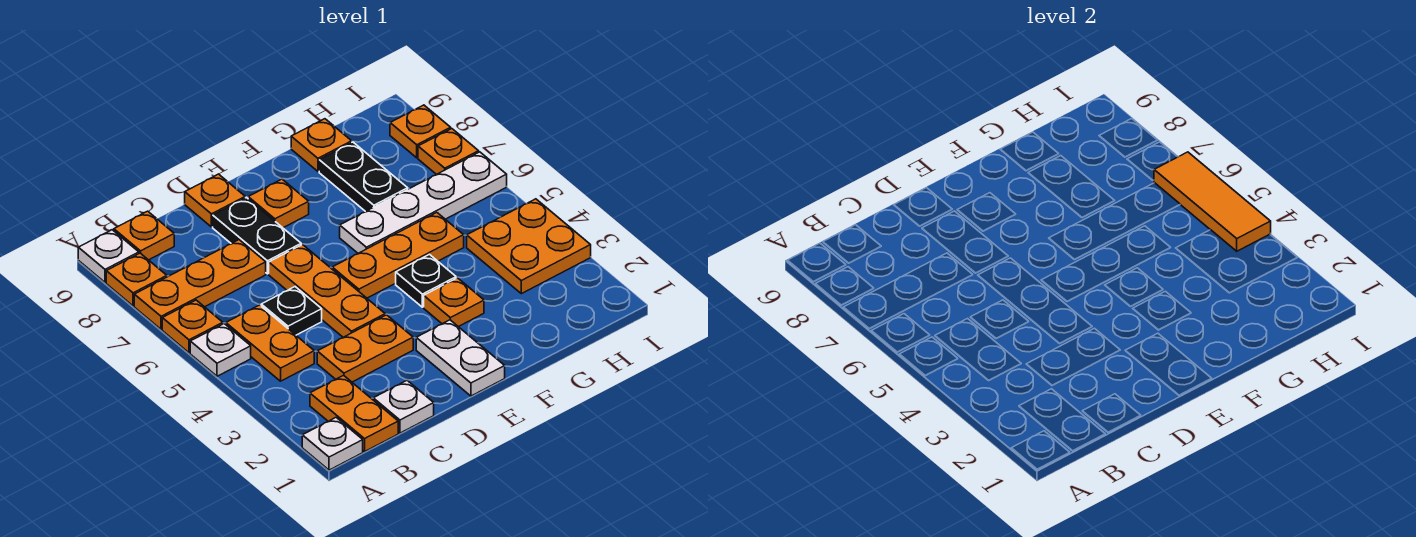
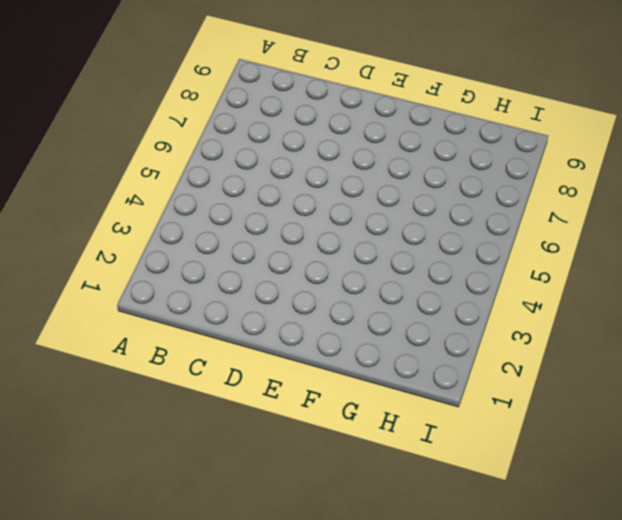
none -> white 1x1 plate [302,418,363,470]
none -> white 1x1 plate [190,324,251,376]
none -> orange 1x1 plate [162,300,223,353]

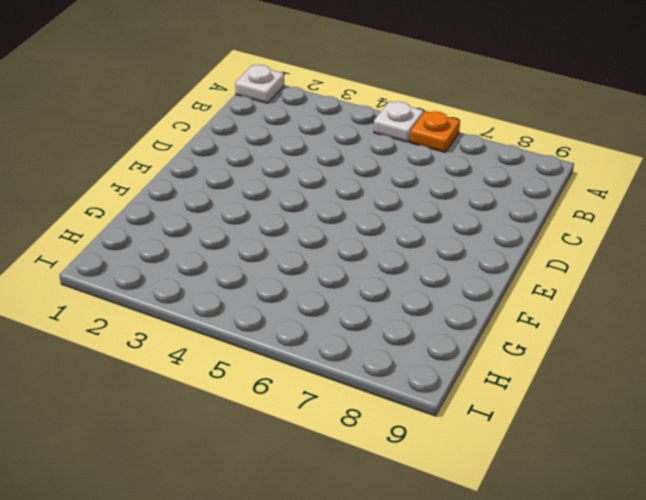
none -> orange 1x3 plate [134,240,266,329]
none -> orange 1x1 plate [106,253,167,306]
none -> white 1x1 plate [78,230,139,283]

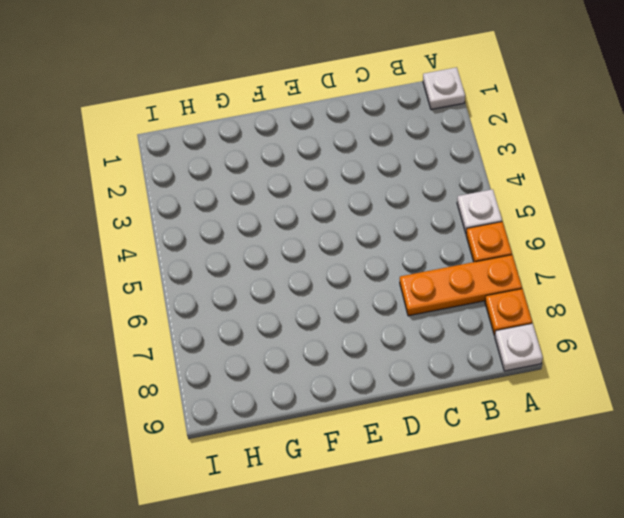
none -> orange 1x2 plate [310,375,398,452]
none -> orange 1x2 plate [226,305,314,381]
none -> orange 1x1 plate [114,211,174,260]

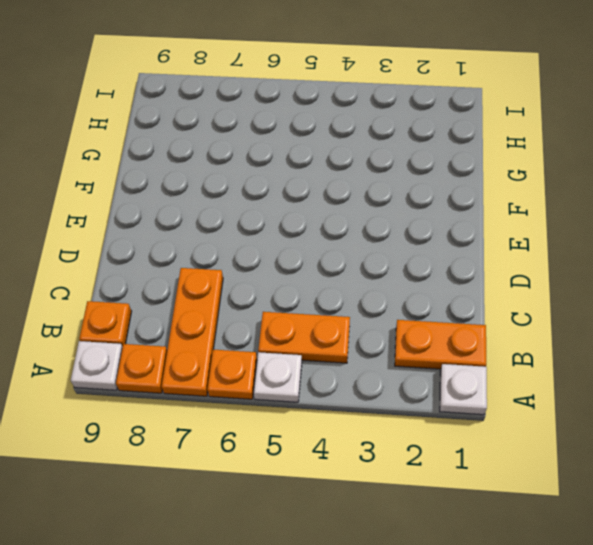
none -> white 1x1 plate [373,381,434,433]
none -> orange 1x2 plate [317,315,413,382]
none -> black 1x1 plate [261,287,322,335]

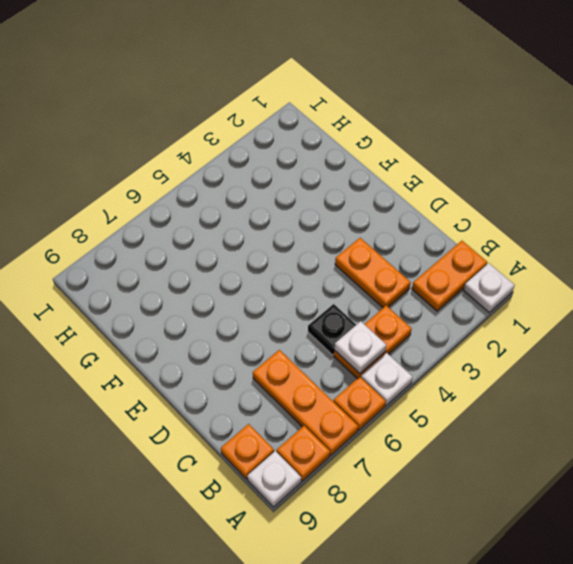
white 1x1 plate [334,321,386,373] -> white 1x1 plate moved to [373,381,434,433]
none -> orange 1x3 plate [269,245,385,337]
none -> black 1x2 plate [213,198,301,274]
none -> orange 1x1 plate [185,174,245,227]

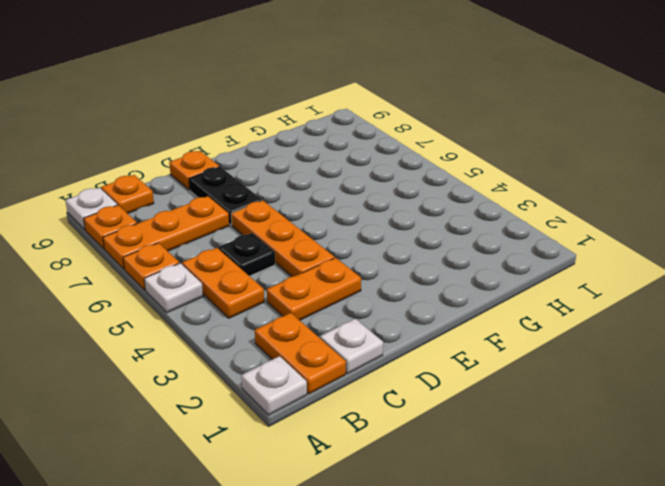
none -> white 1x2 plate [416,320,505,396]
none -> orange 1x3 plate [332,213,464,298]
none -> orange 1x1 plate [248,179,309,228]

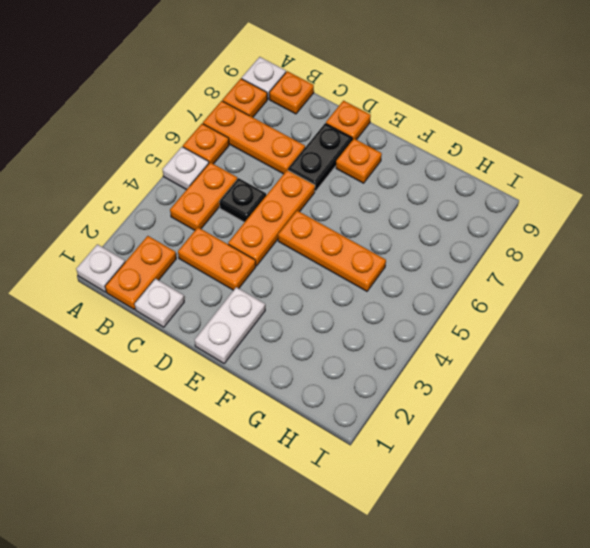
none -> orange 1x1 plate [424,278,484,327]
none -> black 1x1 plate [396,254,456,307]
none -> white 1x4 plate [340,152,507,253]

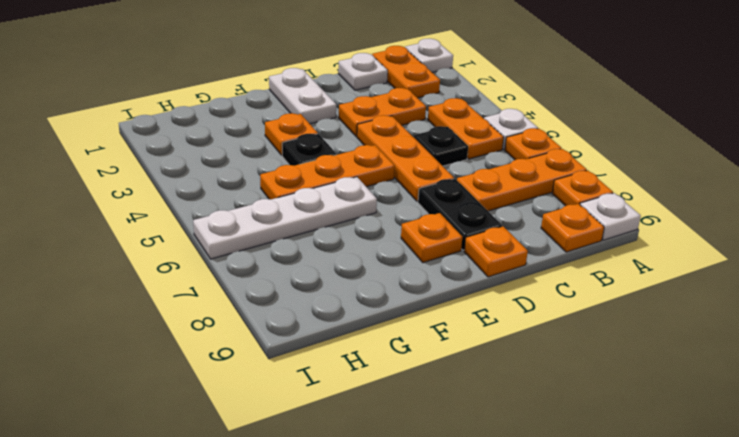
none -> black 1x2 plate [319,142,408,212]
none -> orange 1x1 plate [291,119,352,171]
none -> orange 2x2 plate [467,199,591,294]

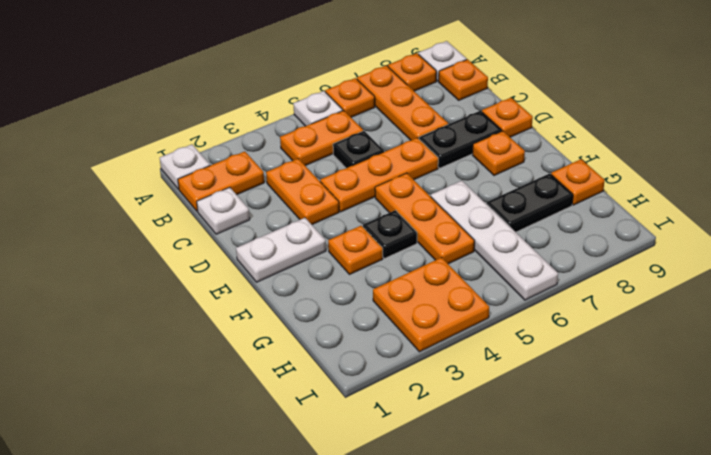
none -> orange 1x1 plate [418,129,479,175]
none -> orange 1x1 plate [390,105,451,158]
none -> orange 1x3 tile [1154,152,1271,251]

